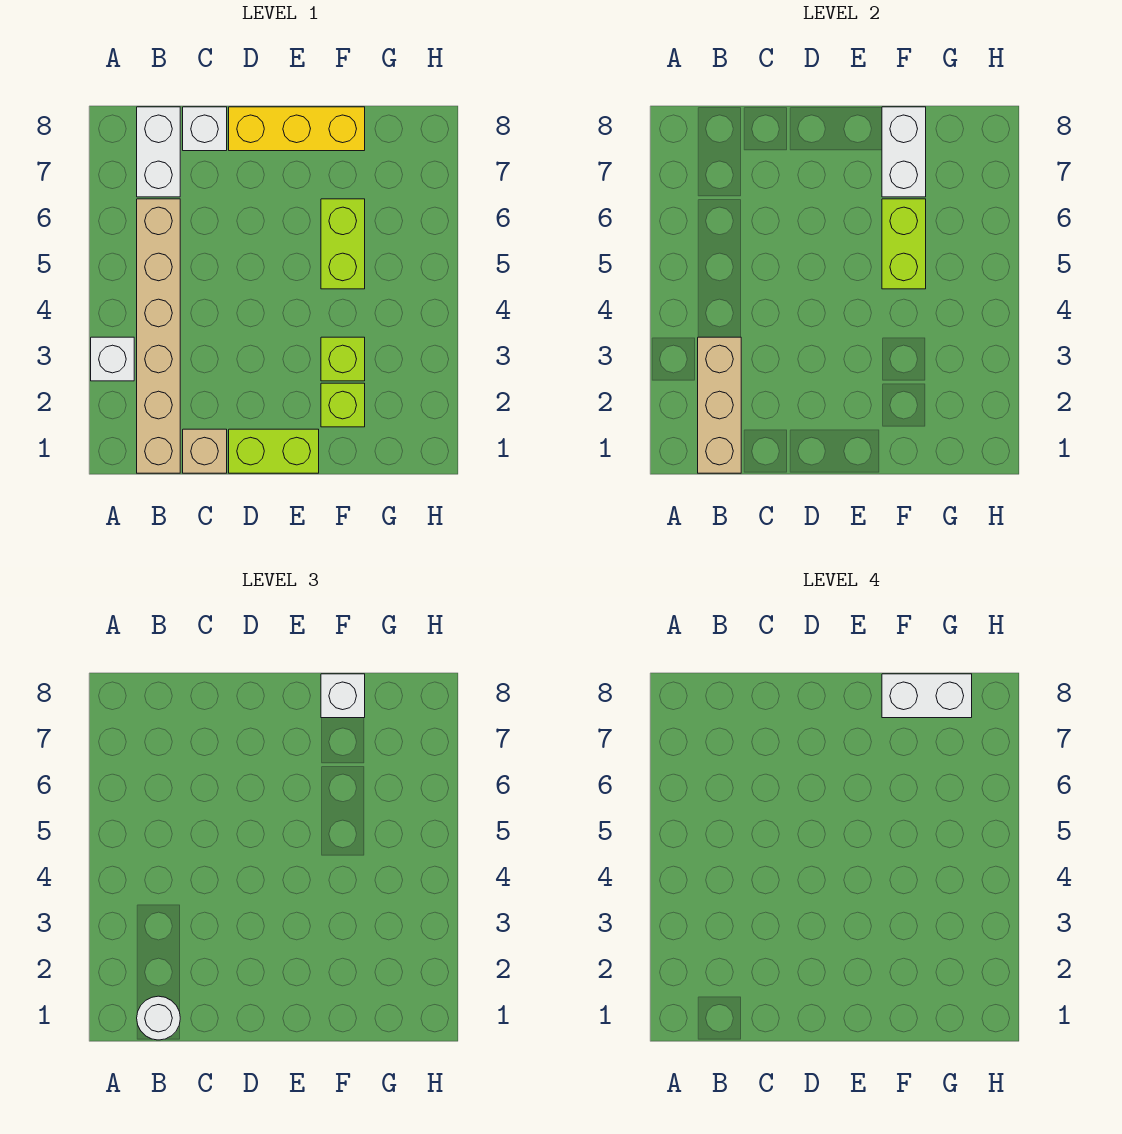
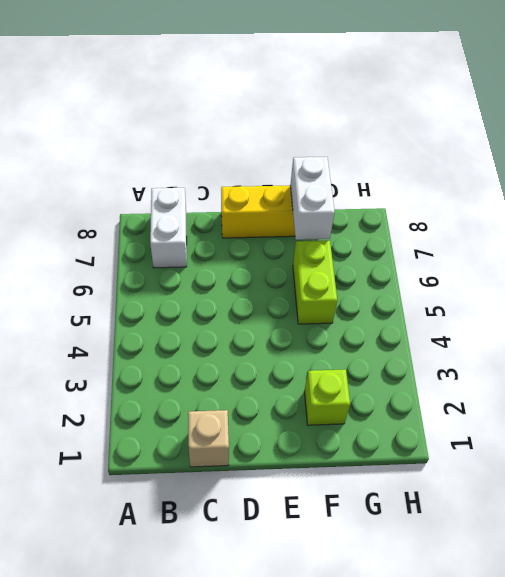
none -> white 1x1 brick [91,337,134,381]
none -> tan 1x6 brick [137,199,180,473]
none -> white 1x1 brick [183,107,227,151]

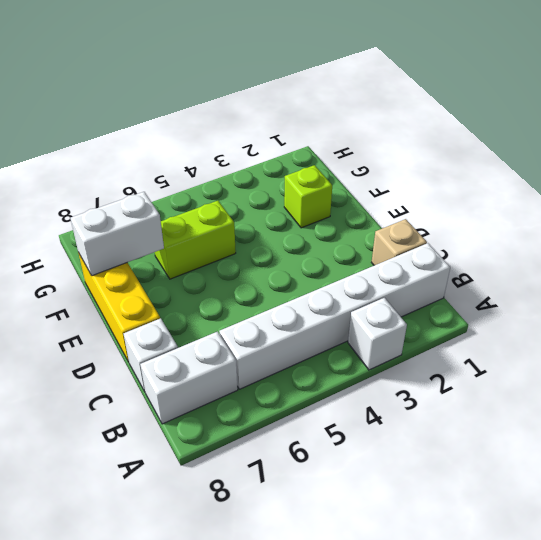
white 1x6 brick [219,243,450,389] -> tan 1x6 brick [137,199,180,473]
none -> lime 1x2 brick [229,429,319,473]
none -> lime 1x1 brick [321,337,365,381]
none -> tan 1x3 brick [698,337,741,473]

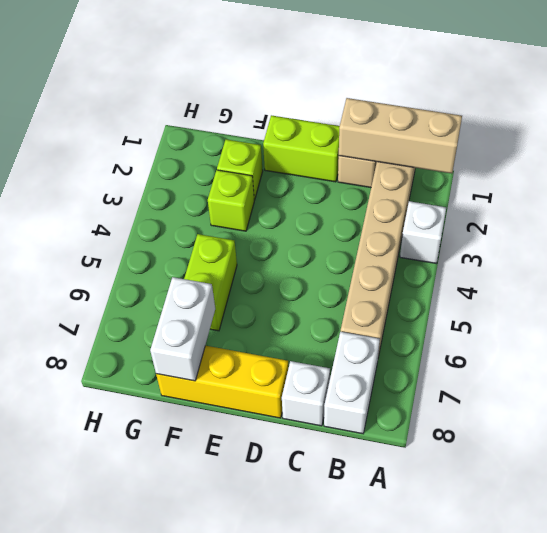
tan 1x3 brick [339,98,462,173] -> tan 1x3 brick turned to [698,337,741,473]
none -> lime 1x2 brick [882,199,926,289]
none -> white 1x1 round brick [137,996,180,1040]
none -> white 1x1 brick [321,674,365,718]

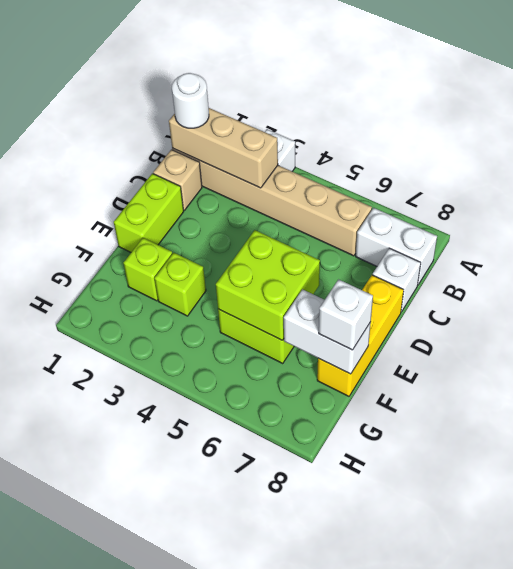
lime 2x2 brick [216,230,320,340] -> lime 1x2 brick [882,199,926,289]
none -> white 1x2 brick [882,674,972,718]

